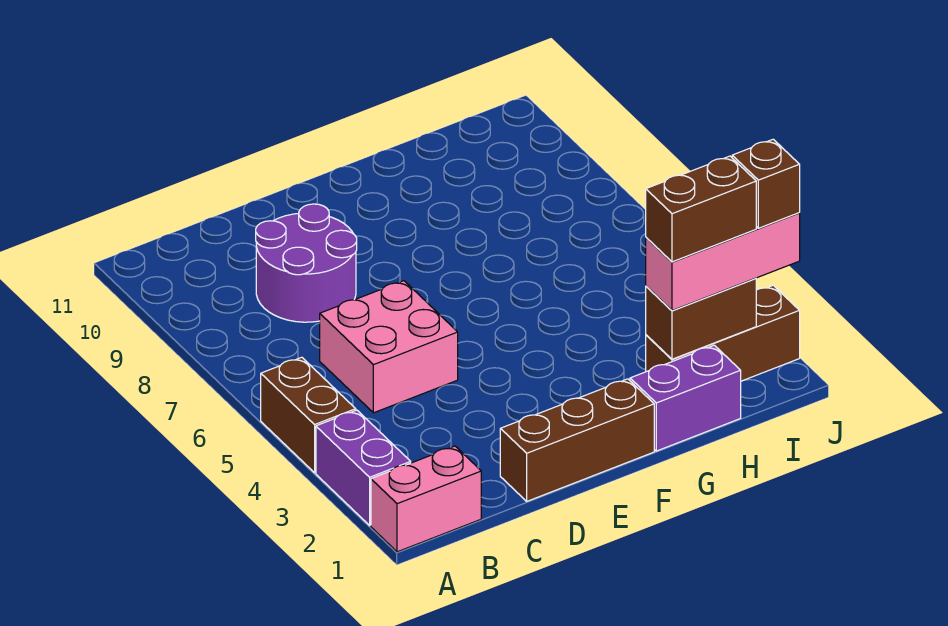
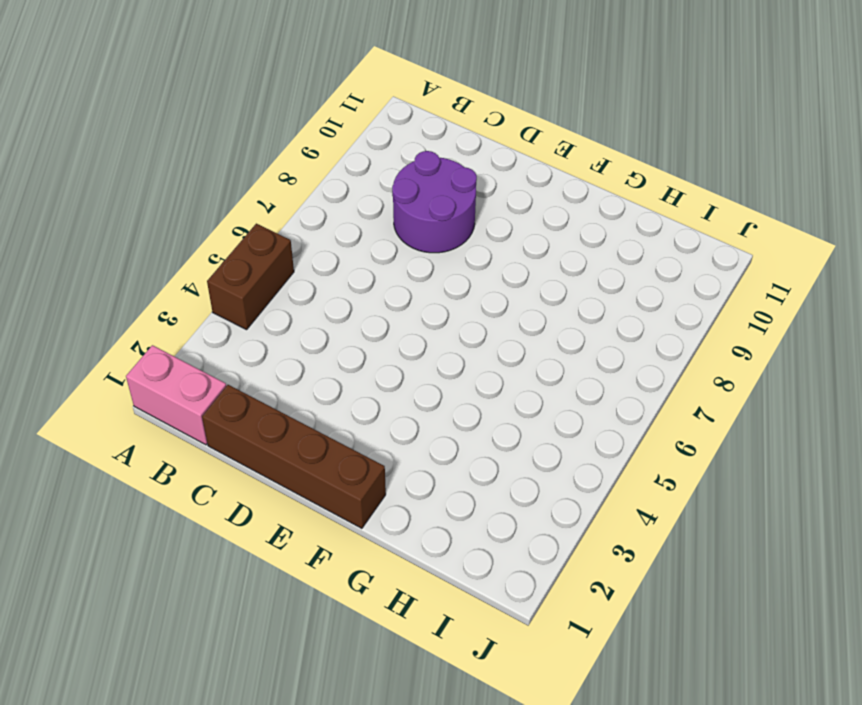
brown 1x4 brick [202,385,386,528] -> brown 1x3 brick [500,379,654,501]
none -> purple 1x2 brick [316,410,411,525]
none -> pink 2x2 brick [320,281,458,413]
none -> purple 1x2 brick [630,345,741,451]

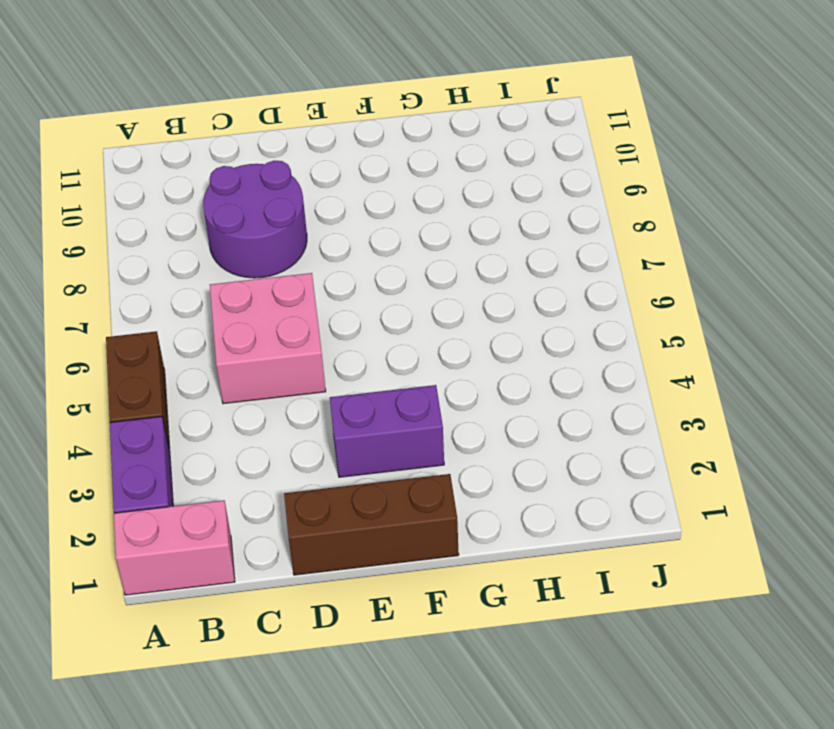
purple 1x2 brick [330,385,444,477] -> purple 1x2 brick moved to [630,345,741,451]
none -> brown 1x3 brick [646,285,800,381]
none -> brown 1x2 brick [646,278,756,359]
none -> pink 1x3 brick [646,213,800,311]

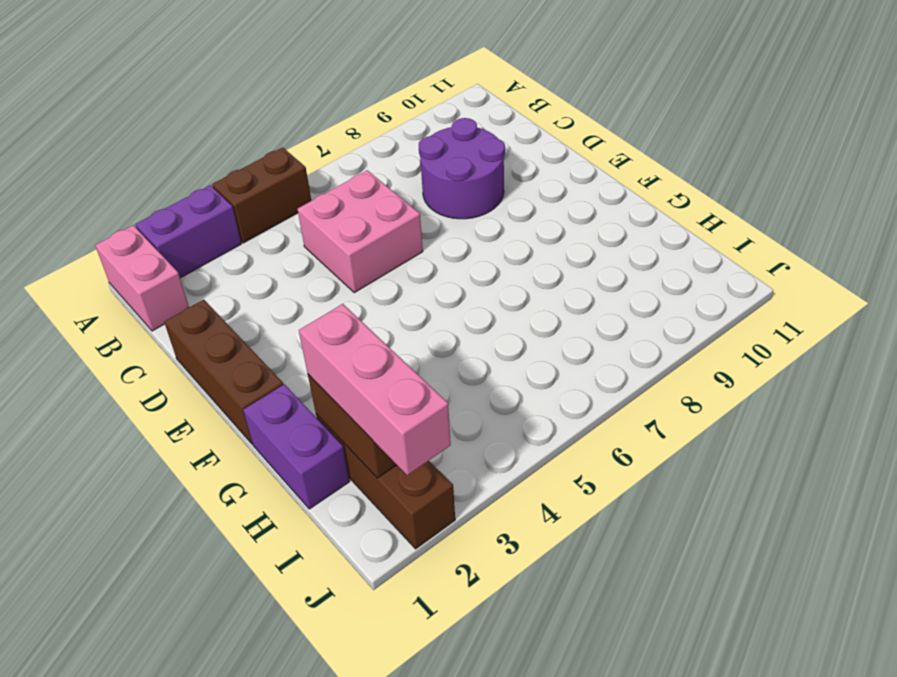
none -> brown 1x2 brick [646,156,756,262]
none -> brown 1x1 brick [732,139,800,228]

